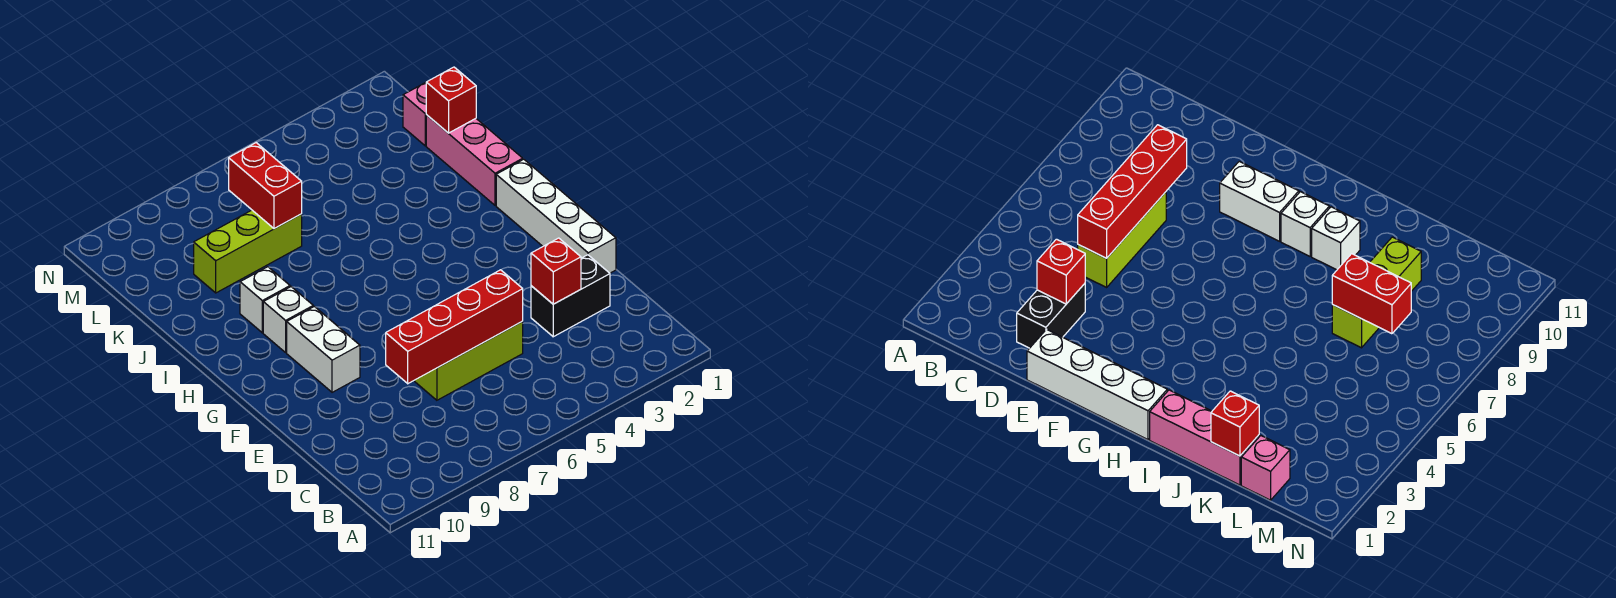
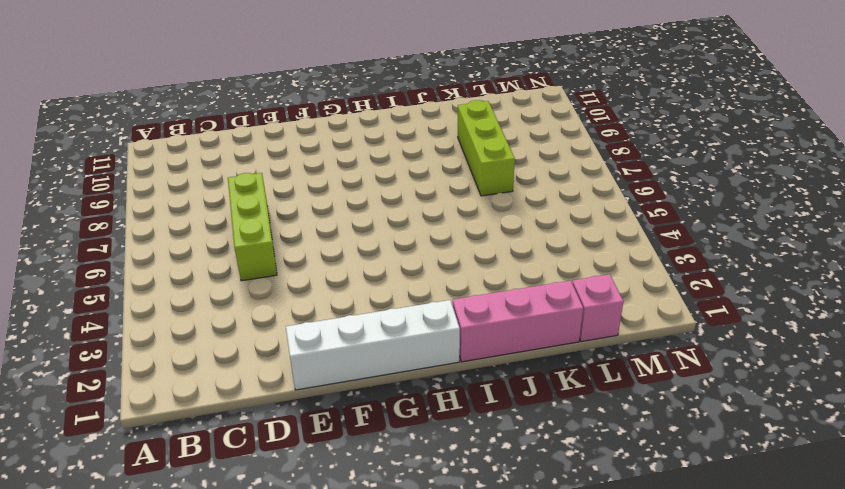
none -> black 1x2 brick [531,255,610,337]
none -> white 1x2 brick [287,306,360,392]
none -> white 1x1 brick [263,287,313,352]

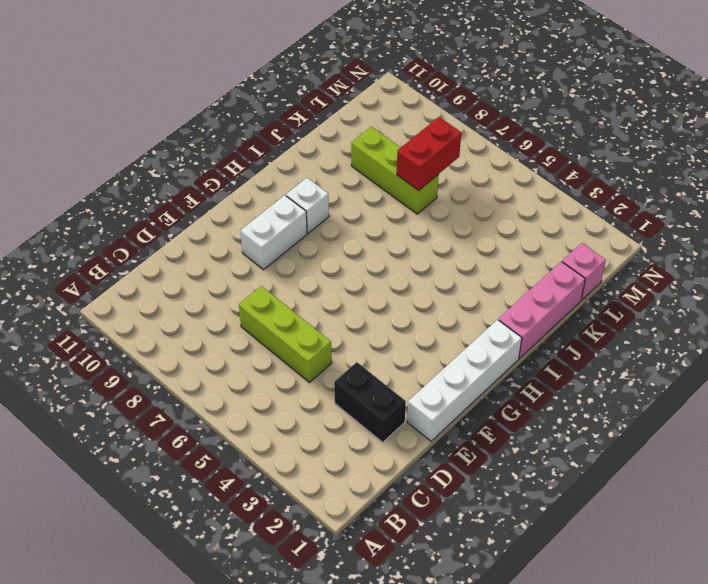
none -> white 1x1 brick [240,267,290,333]
none -> red 1x1 brick [531,238,581,304]
none -> red 1x4 brick [386,270,523,384]

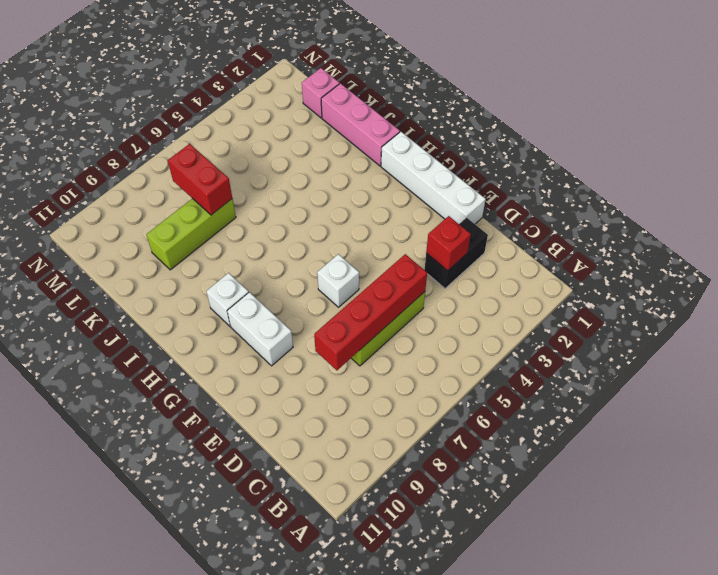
white 1x1 brick [317,254,359,307] -> white 1x1 brick moved to [240,267,290,333]
none -> red 1x1 brick [426,67,476,133]

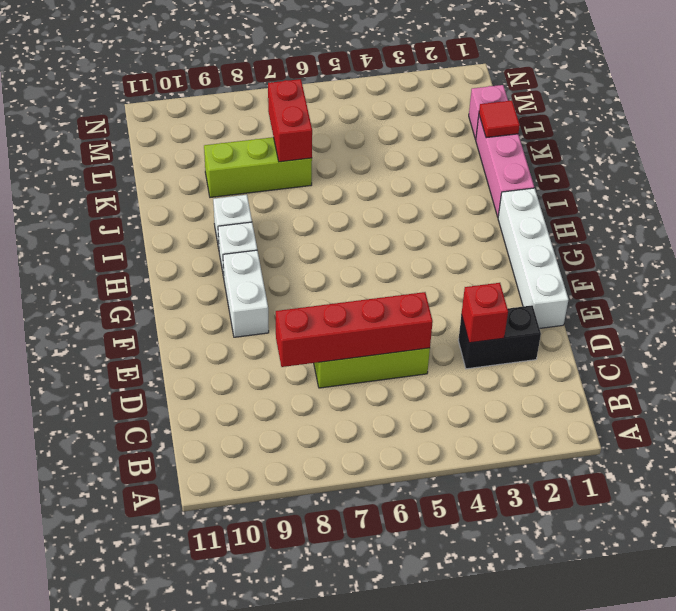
red 1x1 tile [479,100,520,138] -> red 1x1 brick [426,67,476,133]

